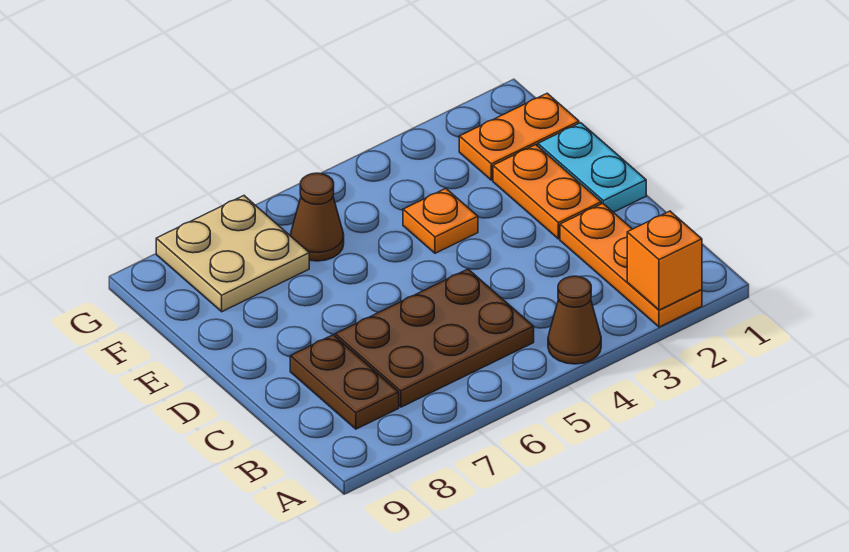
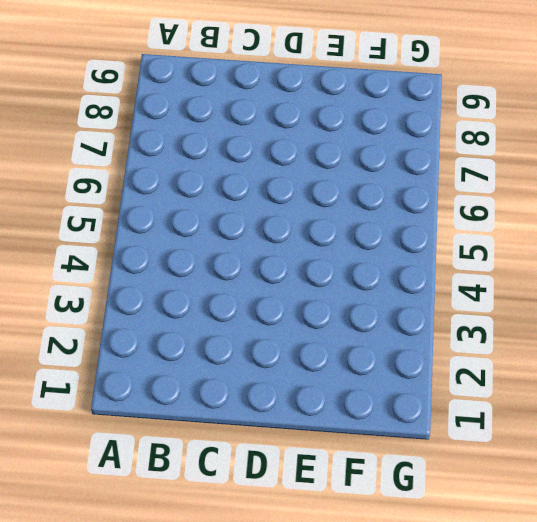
none -> orange 1x3 plate [560,203,702,327]
none -> brown 1x1 cone [548,276,601,364]

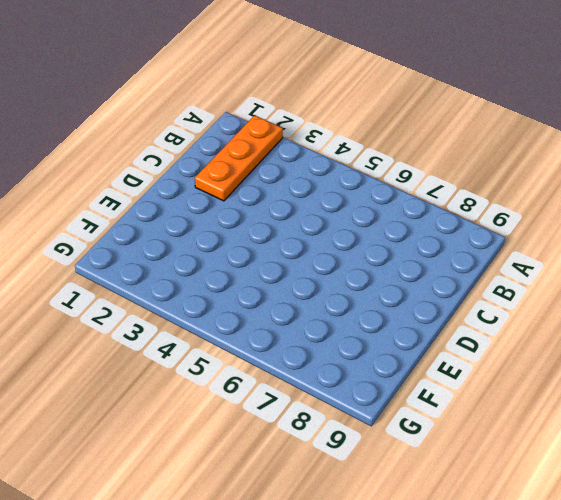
none -> brown 1x1 cone [548,276,601,364]
none -> brown 2x3 plate [335,269,534,407]

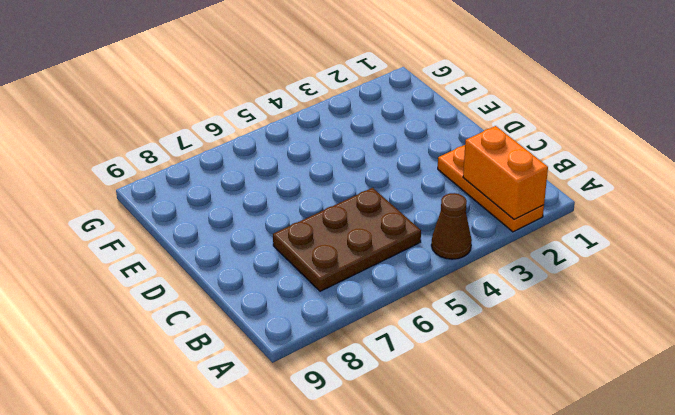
orange 1x2 brick [463,126,548,220] -> orange 1x1 brick [627,211,702,310]
none -> brown 1x2 plate [290,335,399,429]
none -> cyan 1x2 plate [538,123,646,212]

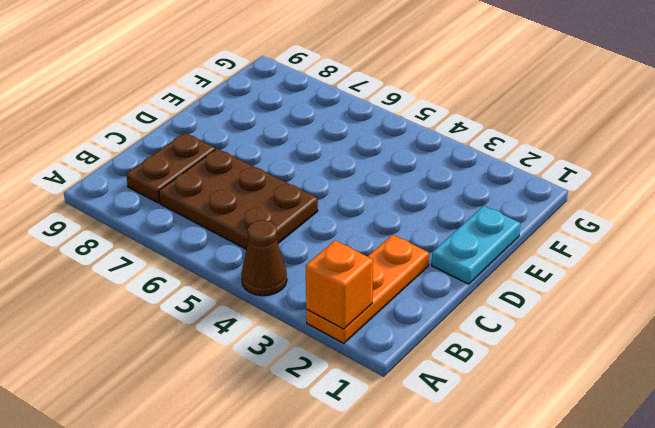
none -> orange 1x2 plate [493,145,601,239]
none -> orange 1x1 plate [403,189,478,253]

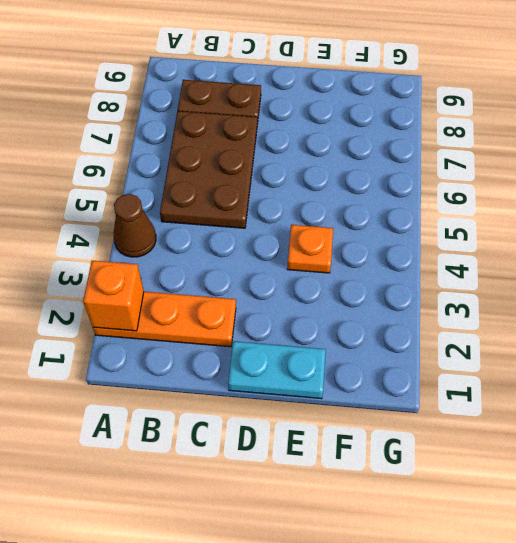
none -> orange 1x2 plate [493,145,601,239]
none -> orange 1x2 plate [459,93,579,180]

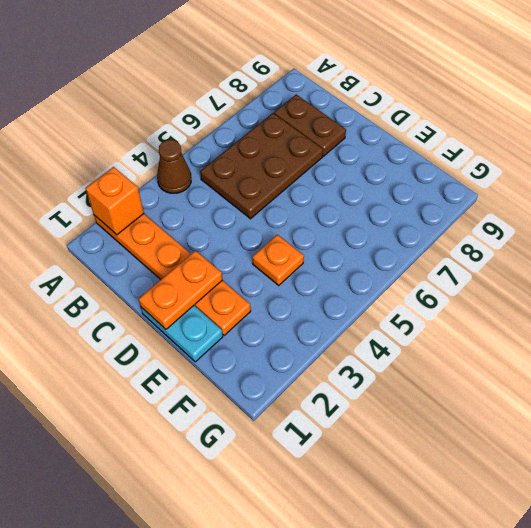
orange 1x2 plate [138,251,222,329] -> orange 1x2 plate moved to [459,93,579,180]
none -> brown 1x1 cone [290,173,344,261]
none -> tan 2x2 plate [156,196,309,312]

